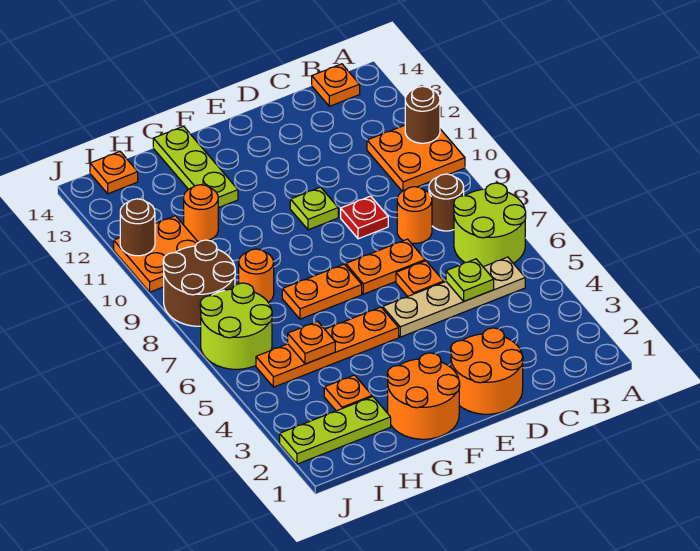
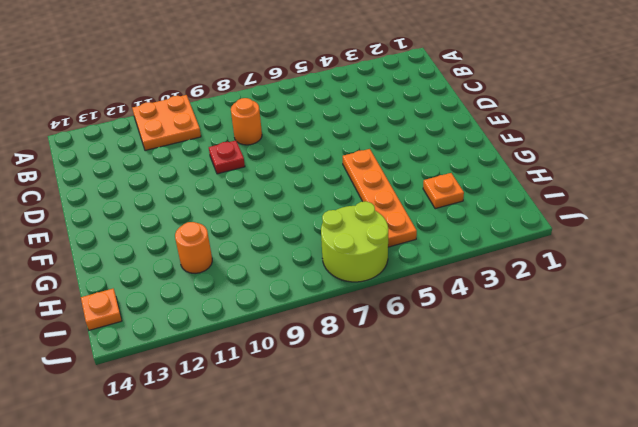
none -> lime 2x2 round brick [454,183,526,267]
none -> tan 1x4 plate [383,257,525,337]
none -> brown 1x1 round brick [429,174,464,231]

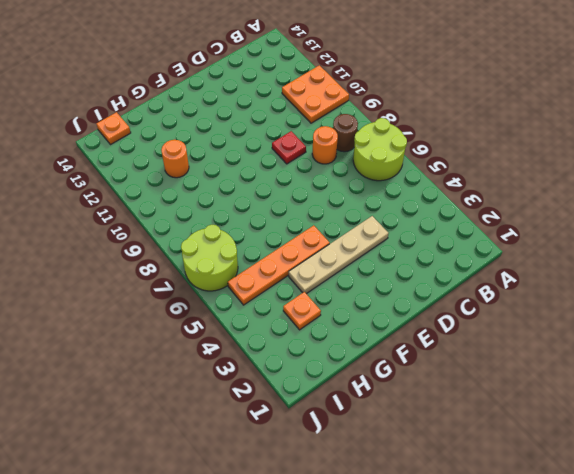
tan 1x4 plate [289,216,389,294] -> tan 1x4 plate moved to [383,257,525,337]
none -> orange 1x1 plate [312,64,360,106]
none -> orange 2x2 round brick [451,328,523,414]
none -> orange 1x1 plate [396,261,444,296]

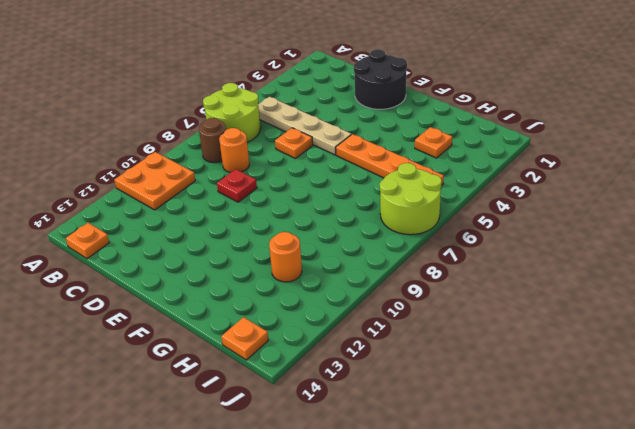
black 2x2 round brick [354,49,407,109] -> orange 2x2 round brick [451,328,523,414]
none -> orange 1x2 plate [346,239,425,294]
none -> lime 1x1 plate [290,187,338,230]
none -> orange 2x2 round brick [387,353,460,439]

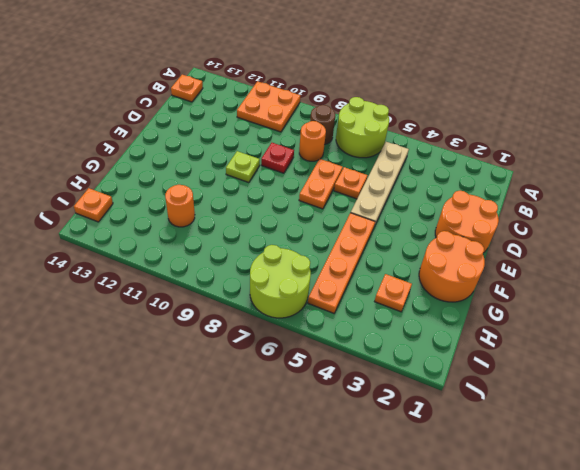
none -> orange 1x2 plate [282,264,362,319]
none -> lime 1x3 plate [153,126,238,208]
none -> lime 1x3 plate [280,397,391,464]

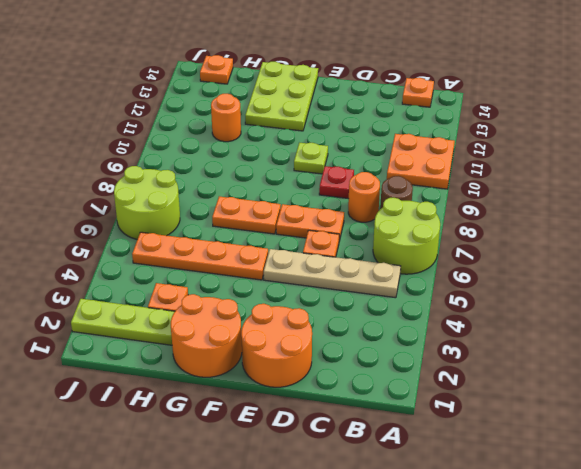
lime 2x3 plate [245,62,318,131] -> lime 1x3 plate [153,126,238,208]
none -> orange 1x1 round brick [239,249,274,302]
none -> brown 2x2 round brick [163,240,235,326]
none -> orange 2x2 plate [114,216,198,292]

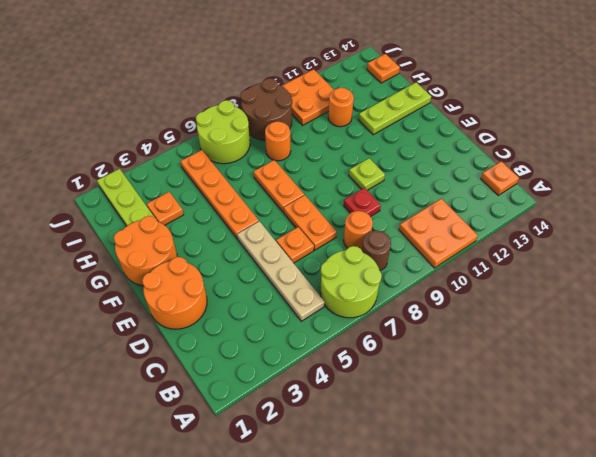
none -> brown 1x1 round brick [405,86,440,143]
none -> lime 1x1 plate [446,259,494,301]
none -> orange 1x1 plate [288,321,335,364]

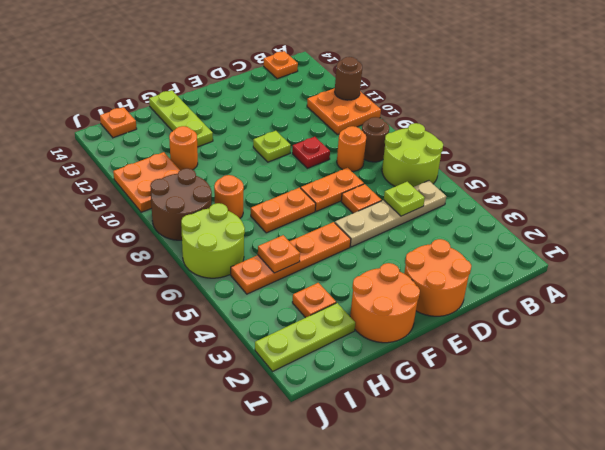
none -> brown 1x1 round brick [120,199,155,256]

